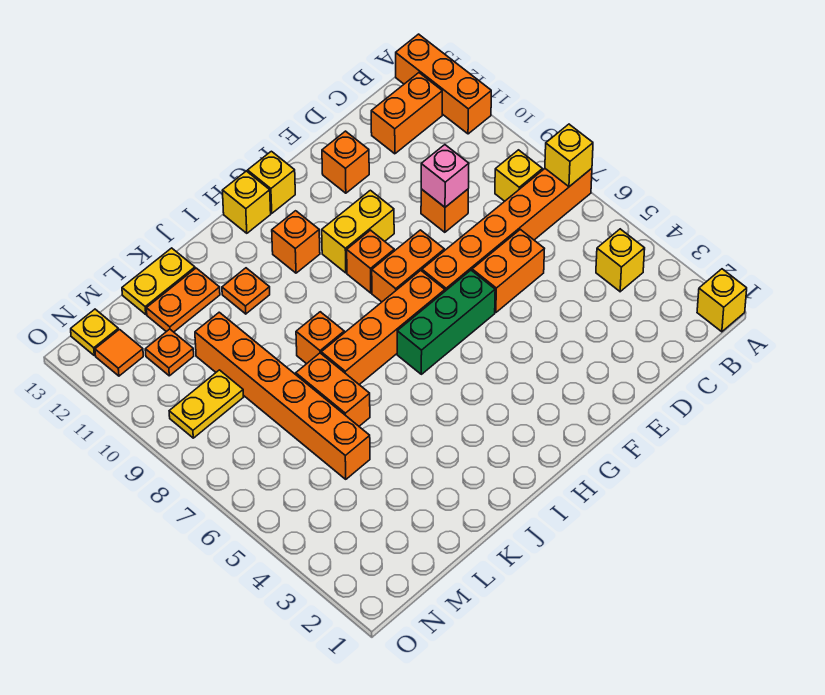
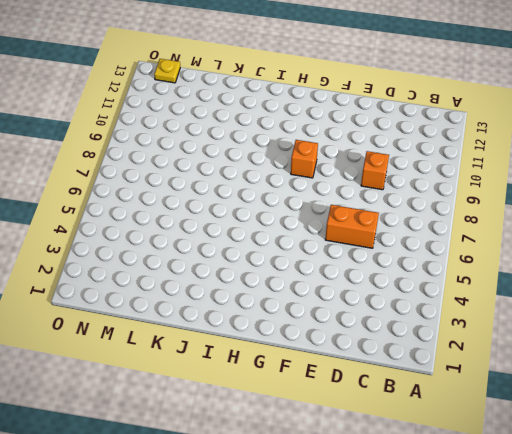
none -> yellow 1x1 brick [697,269,747,332]
none -> orange 1x6 brick [422,168,592,291]
none -> orange 1x3 brick [396,34,491,134]

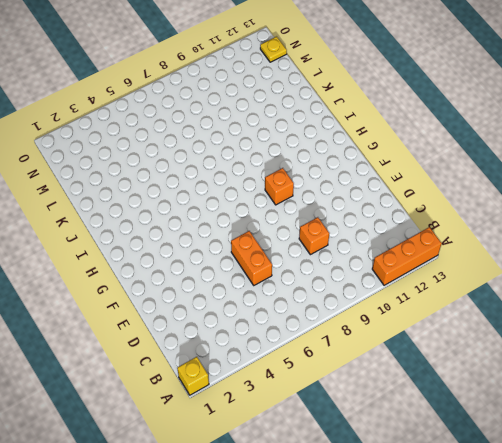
none -> orange 1x6 brick [422,168,592,291]
none -> yellow 1x1 brick [596,229,645,292]
none -> yellow 1x1 brick [495,150,542,201]

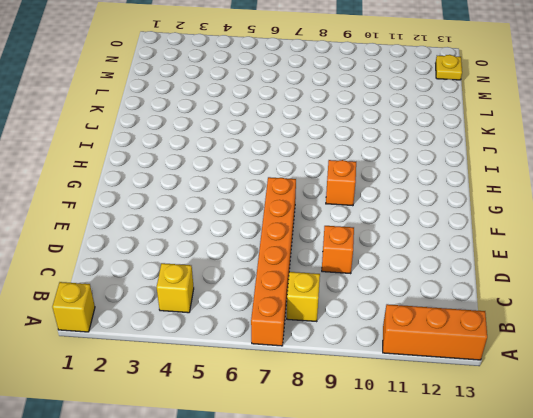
none -> orange 1x2 brick [371,73,442,154]
none -> orange 1x2 brick [472,229,544,313]
none -> orange 1x1 brick [322,131,369,193]

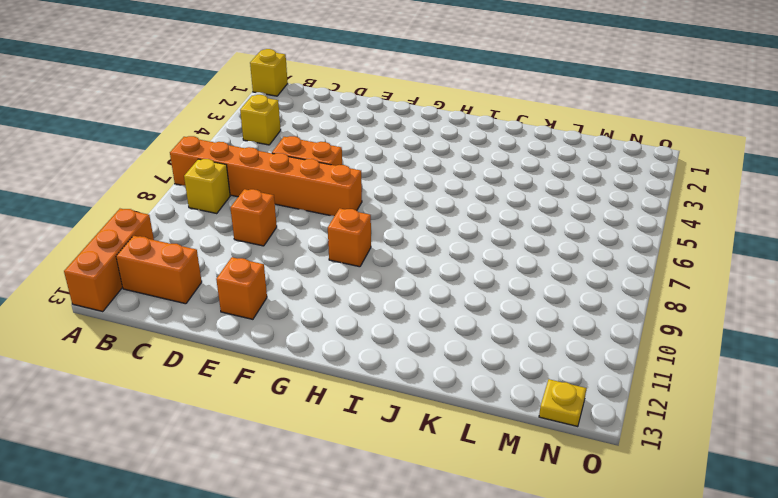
none -> green 1x3 brick [397,270,495,374]
none -> orange 1x2 brick [372,230,444,302]
none -> yellow 1x2 brick [322,190,394,273]

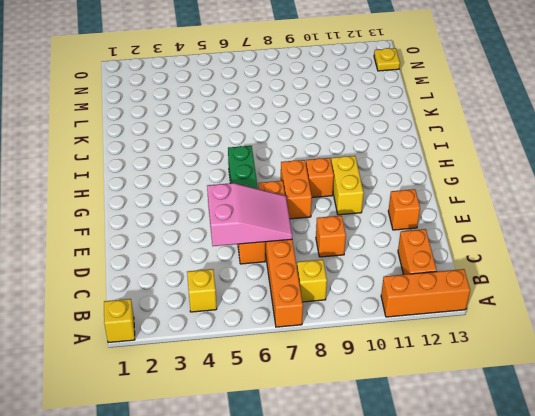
pink 2x3 slope [207,183,292,246] -> none
none -> orange 1x4 brick [321,270,445,385]
none -> yellow 1x1 brick [248,151,295,213]
none -> orange 1x1 brick [272,211,320,273]

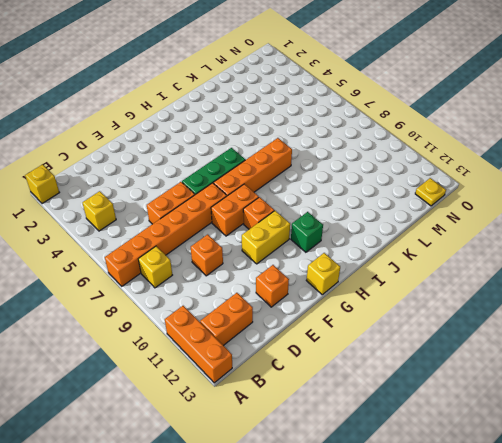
green 1x1 brick [291,212,323,252] -> orange 1x1 brick [272,211,320,273]
none -> yellow 1x1 brick [222,171,271,233]
none -> orange 1x1 brick [296,312,344,364]
none -> orange 1x1 plate [222,268,270,314]

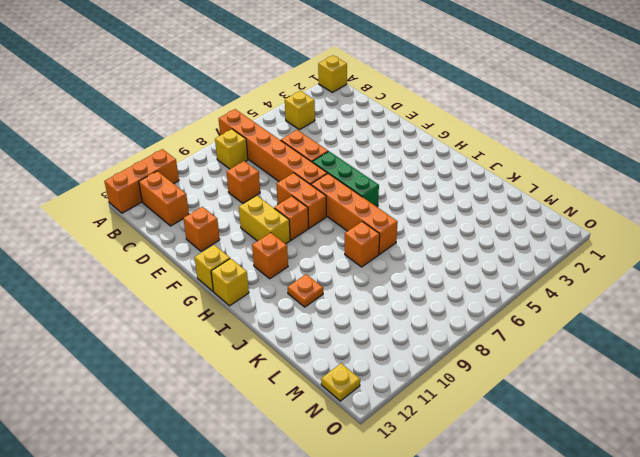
none -> orange 1x2 brick [296,353,370,426]
none -> orange 1x2 plate [146,268,220,332]
none -> yellow 1x2 plate [122,248,195,314]

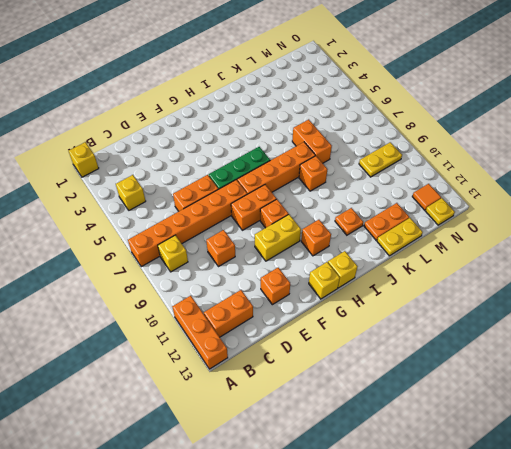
none -> orange 1x6 brick [195,312,370,479]
none -> orange 1x1 plate [145,329,194,376]
none -> yellow 1x1 brick [545,124,593,187]

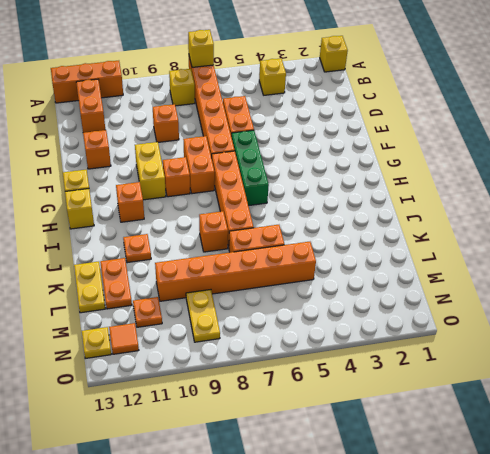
none -> pink 1x1 brick [421,145,469,207]

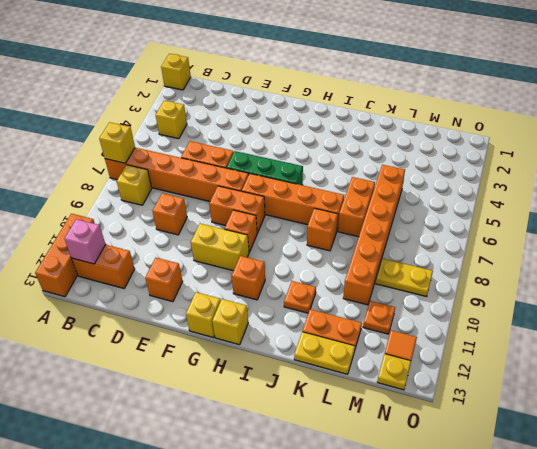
pink 1x1 brick [64,219,106,264] -> pink 1x1 brick moved to [421,145,469,207]

